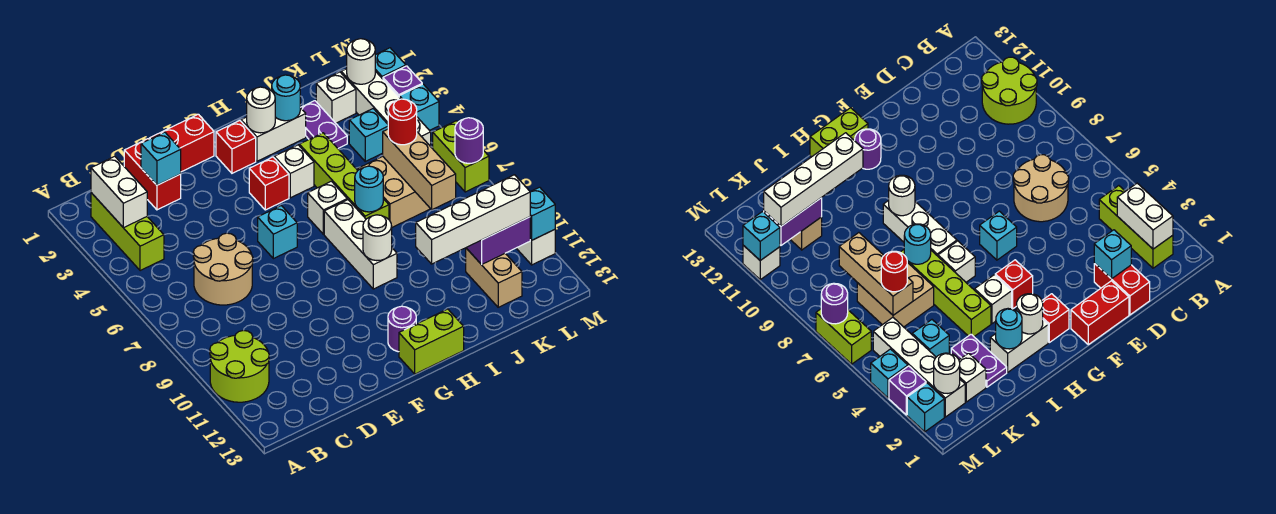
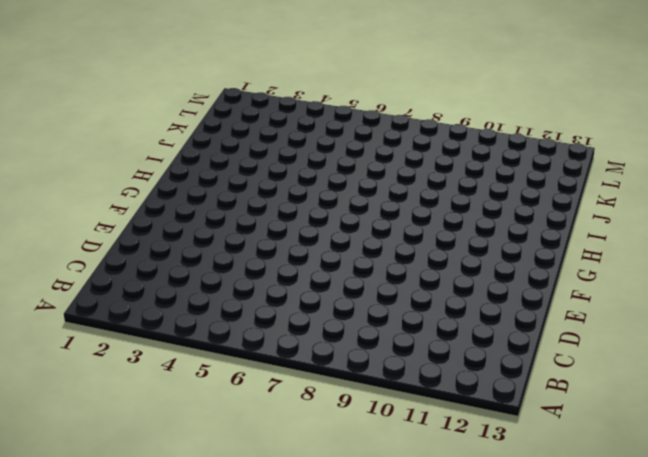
none -> lime 2x2 round brick [210,330,269,402]
none -> lime 1x3 brick [91,193,164,271]
none -> tan 2x2 round brick [193,233,253,305]
none -> red 1x2 brick [124,139,181,210]

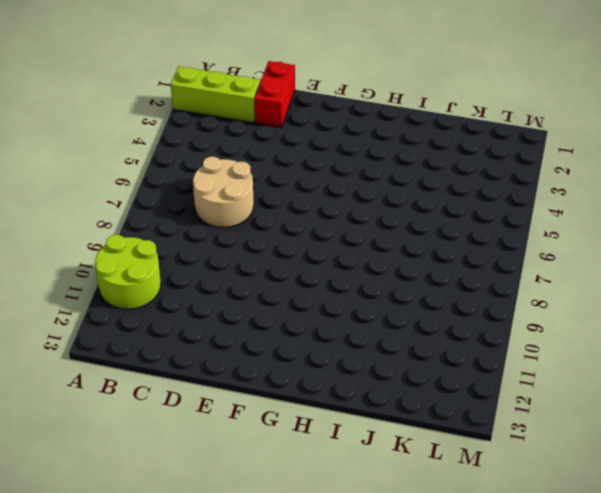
lime 1x3 brick [171,66,260,123] -> lime 1x3 brick turned to [91,193,164,271]
none -> red 1x2 brick [149,114,214,172]
none -> cyan 1x1 brick [258,206,297,259]
none -> red 1x1 brick [216,121,256,173]
none -> red 1x1 brick [249,157,289,210]

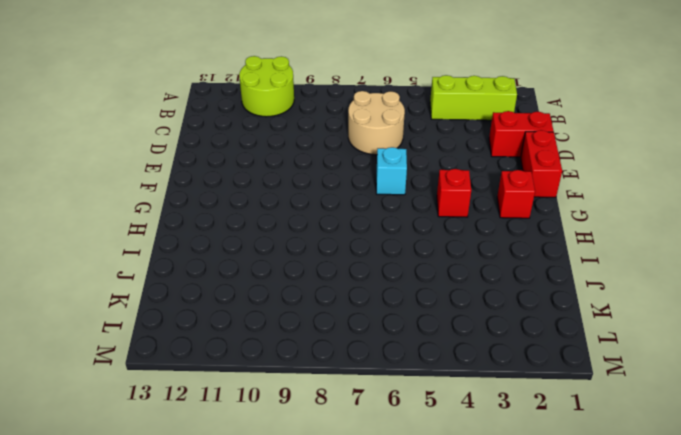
none -> purple 1x1 round brick [388,306,416,352]
none -> lime 1x2 brick [399,309,464,374]
none -> white 1x2 brick [241,108,306,161]
none -> white 1x1 brick [274,145,314,198]

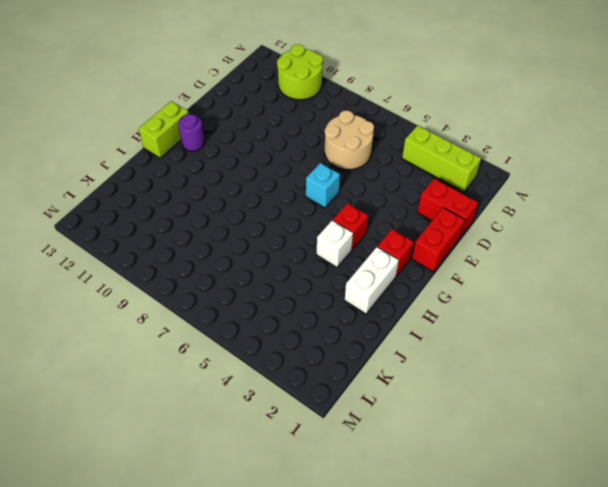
none -> white 1x1 brick [308,181,347,234]
none -> white 1x3 brick [324,200,397,289]
none -> lime 1x4 brick [299,133,389,219]
none -> purple 1x2 plate [300,101,347,148]

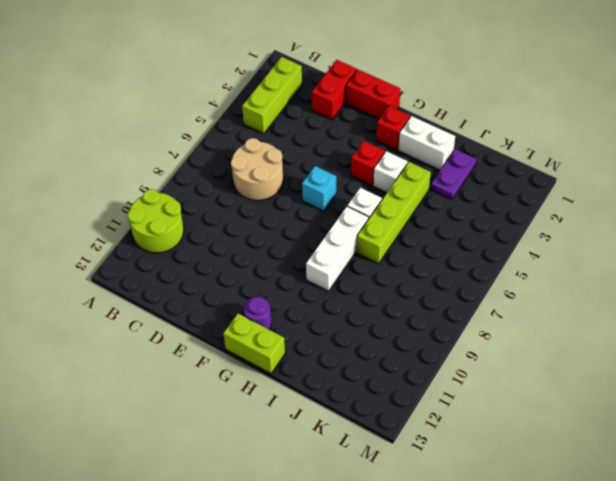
none -> tan 2x2 brick [358,156,430,227]
none -> white 1x1 brick [316,72,356,123]
none -> cyan 1x1 brick [349,109,388,161]
none -> tan 1x2 brick [466,248,522,307]

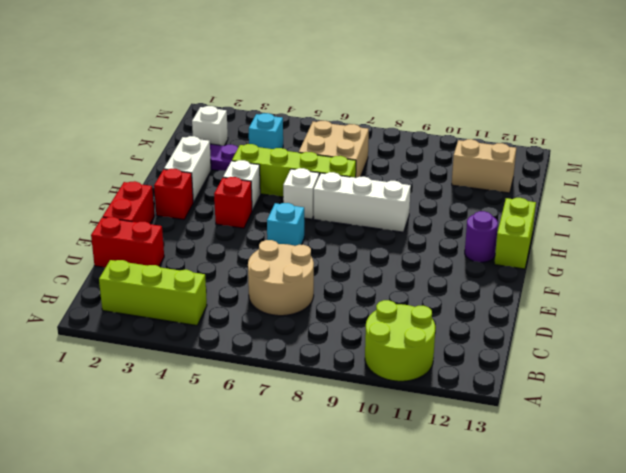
none -> white 1x4 brick [341,69,431,147]
none -> cyan 1x1 brick [375,48,406,79]
none -> purple 1x1 brick [383,66,422,96]
none -> cyan 1x1 brick [399,84,439,130]

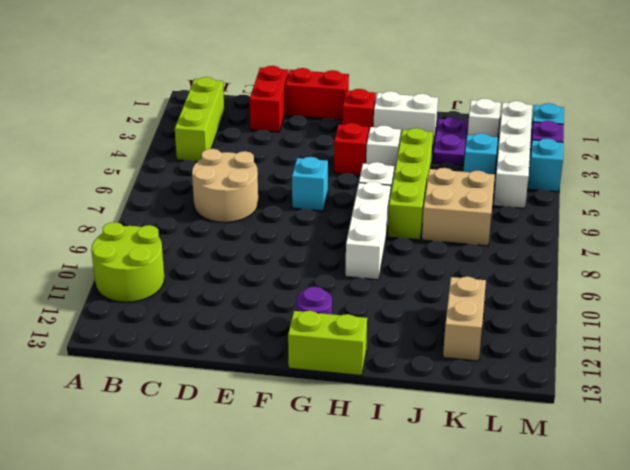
none -> lime 1x2 brick [433,121,489,192]
none -> white 1x1 brick [516,229,555,265]
none -> white 1x2 brick [91,156,147,228]
none -> cyan 1x1 brick [141,132,181,185]

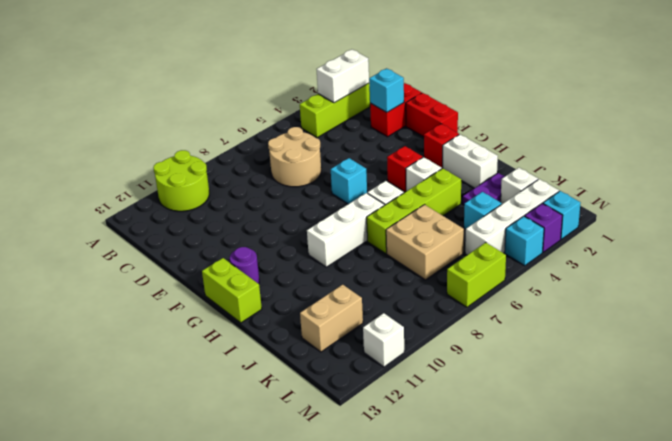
none -> white 1x1 round brick [247,87,275,133]
none -> white 1x1 round brick [363,215,392,261]
none -> cyan 1x1 round brick [272,75,300,121]
none -> cyan 1x1 round brick [355,166,383,212]

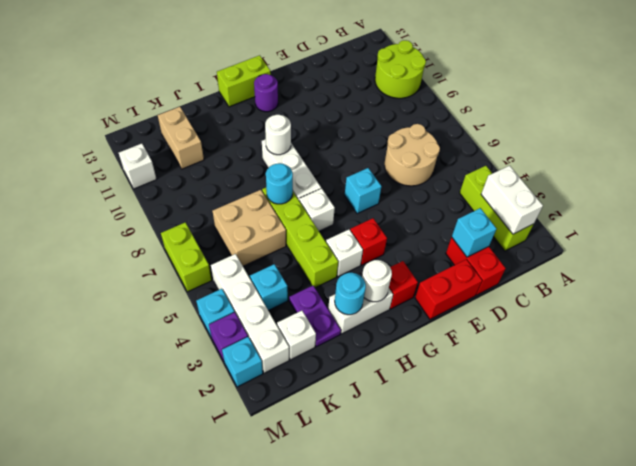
none -> tan 1x3 brick [383,129,456,210]
none -> purple 1x2 brick [466,217,530,265]
none -> white 1x1 round brick [347,39,375,84]
none -> purple 1x1 round brick [455,118,483,163]

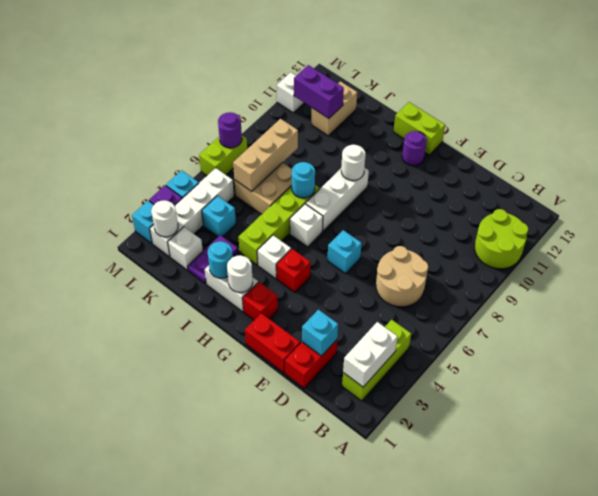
none -> cyan 1x1 brick [530,187,555,240]
none -> white 1x4 brick [416,175,530,264]
none -> red 1x1 round brick [388,99,417,145]

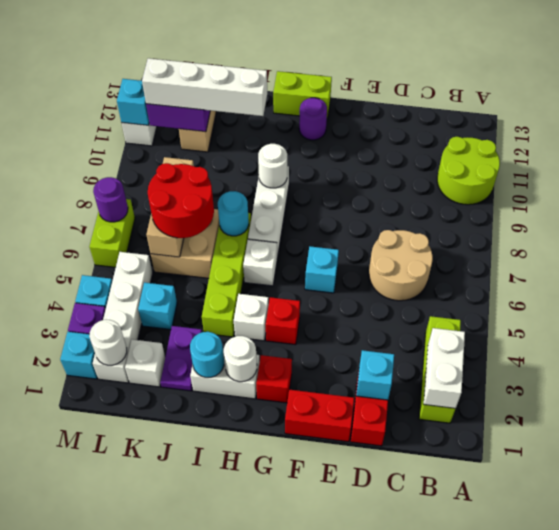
red 2x2 round brick [148,163,214,238] -> red 1x1 round brick [388,99,417,145]

